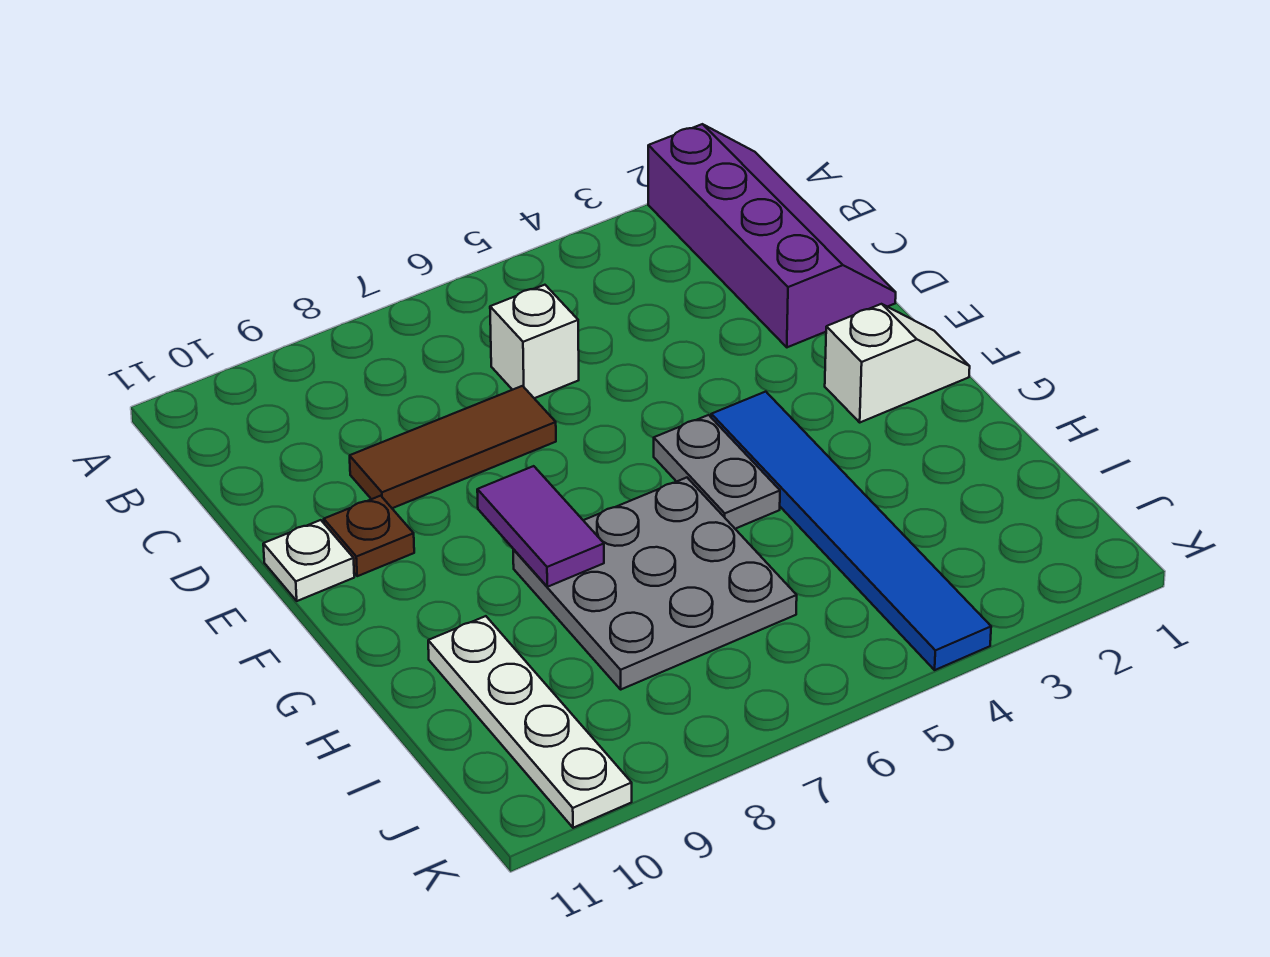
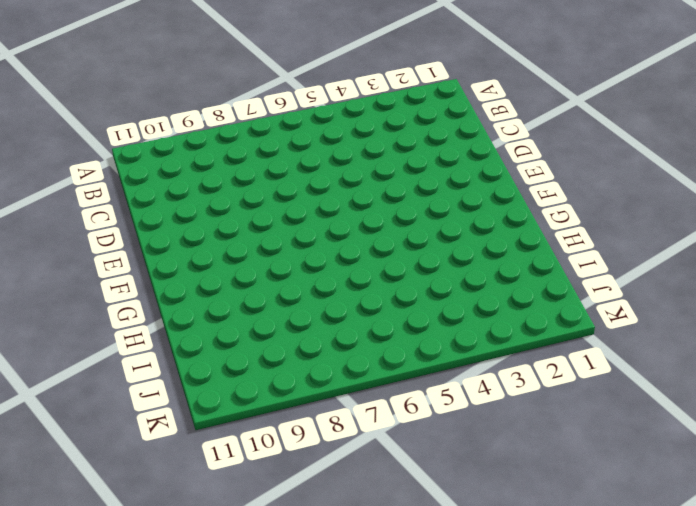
none -> purple 2x4 slope [648,124,896,347]
none -> white 1x1 brick [490,285,579,398]

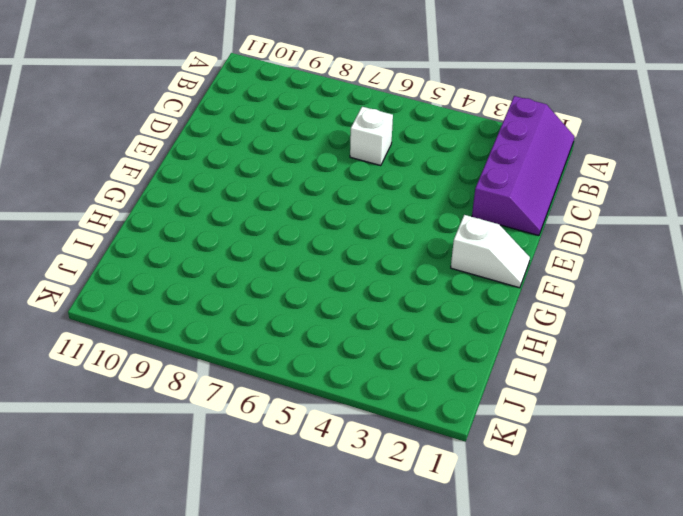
none -> brown 1x3 tile [350,386,556,508]
none -> brown 1x1 plate [324,496,414,576]

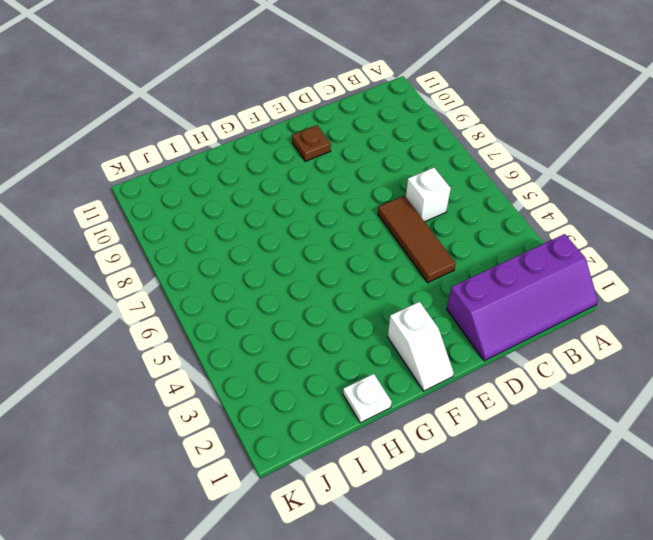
brown 1x3 tile [378,196,456,282] -> brown 1x3 tile moved to [350,386,556,508]
white 1x1 plate [343,374,392,423] -> white 1x1 plate moved to [263,520,354,601]
none -> blue 1x6 tile [711,392,991,670]
none -> grey 1x2 plate [654,415,780,529]

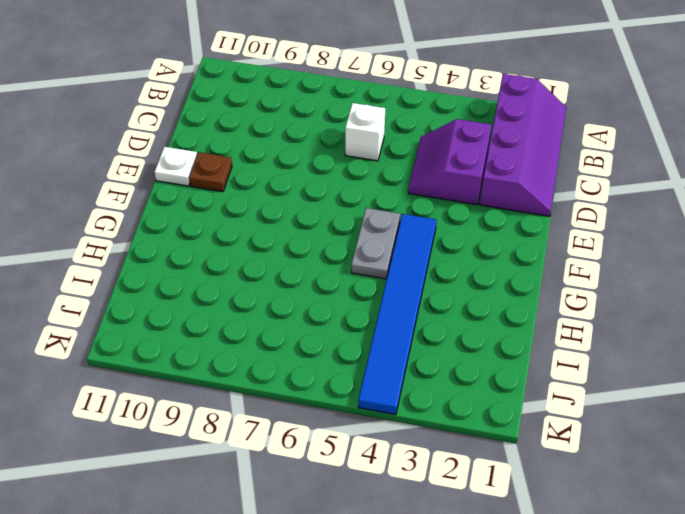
purple 2x2 slope [408,119,491,205] -> none
none -> brown 1x3 tile [350,386,556,508]
none -> white 1x2 slope [825,304,970,422]

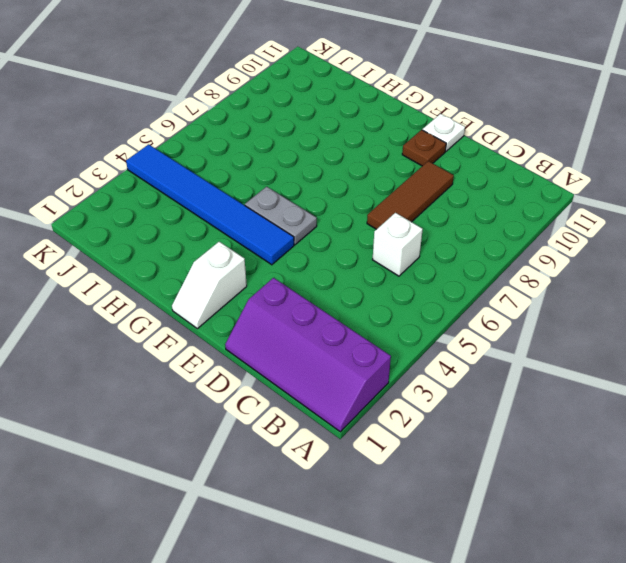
none -> grey 3x3 plate [513,478,797,689]
none -> white 1x4 plate [428,616,632,828]

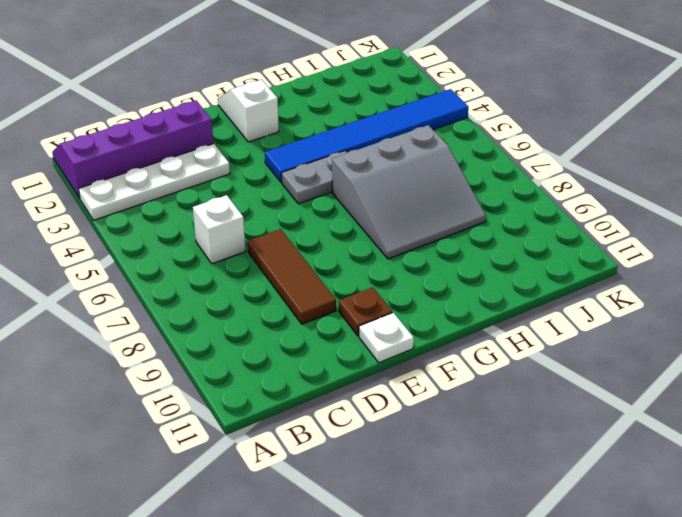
white 1x4 plate [79,144,230,220] -> white 1x4 plate moved to [428,616,632,828]
grey 3x3 slope [332,125,486,259] -> grey 3x3 plate [513,478,797,689]
none -> purple 1x2 tile [477,466,604,587]

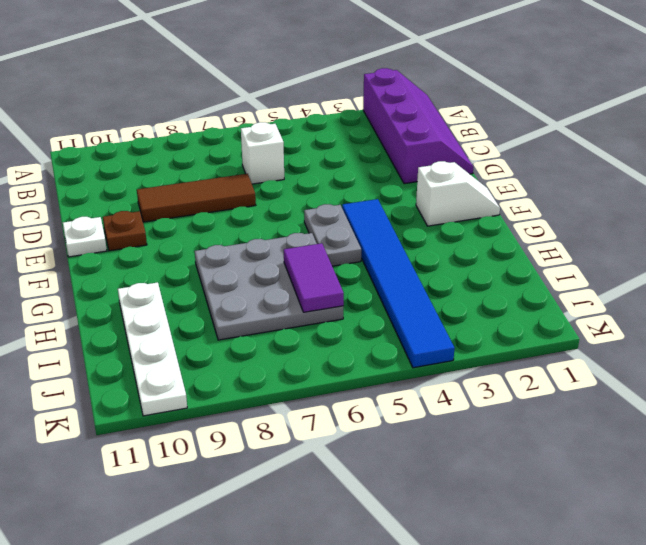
purple 1x2 tile [284,243,344,312] -> purple 1x2 tile moved to [477,466,604,587]

